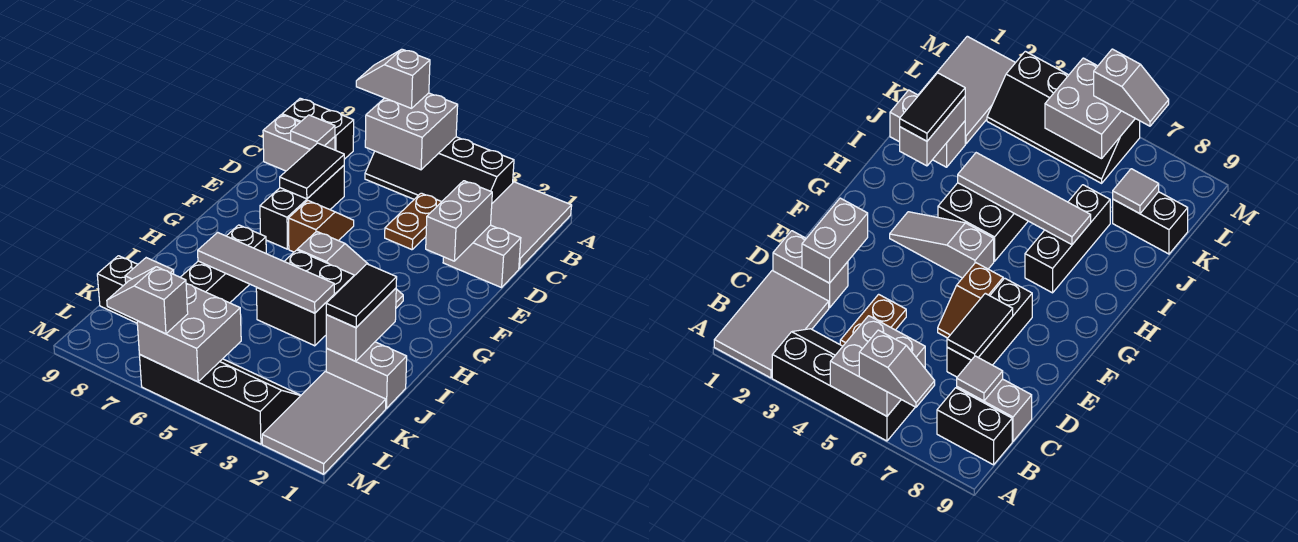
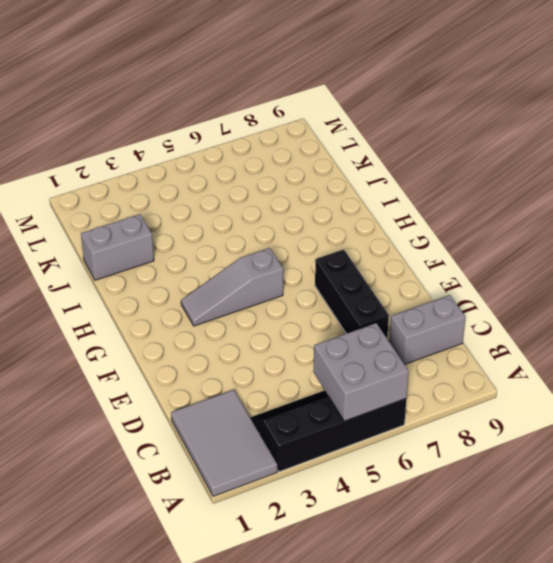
none -> black 1x2 brick [282,98,354,159]
none -> brown 1x2 plate [385,193,441,250]
none -> grey 1x2 brick [443,225,521,288]

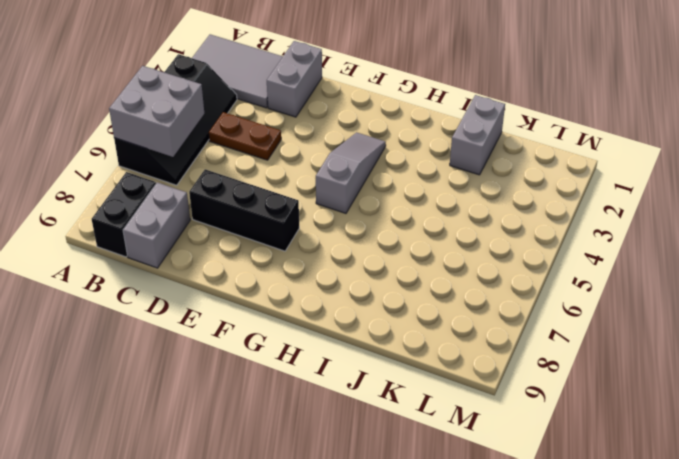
none -> brown 1x2 slope [288,201,354,252]
none -> black 2x2 brick [256,250,354,346]
none -> black 1x3 brick [180,225,266,303]

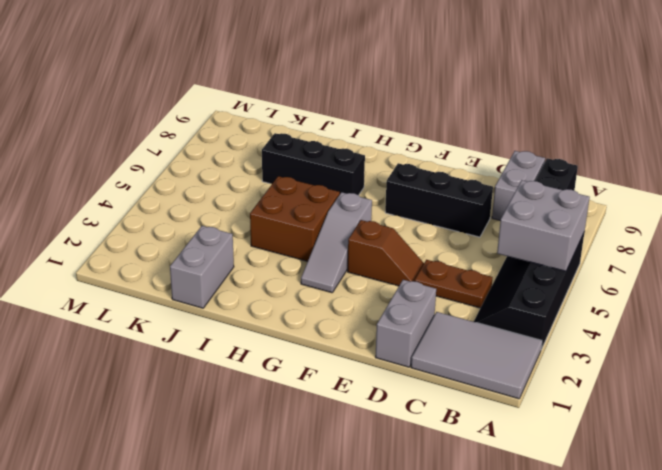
brown 1x2 slope [348,220,424,286] -> brown 1x2 slope moved to [288,201,354,252]
brown 2x2 brick [250,176,340,261] -> black 2x2 brick [256,250,354,346]
none -> grey 2x3 tile [262,371,386,474]
none -> black 1x2 brick [97,256,138,323]
none -> black 2x4 slope [140,355,301,444]

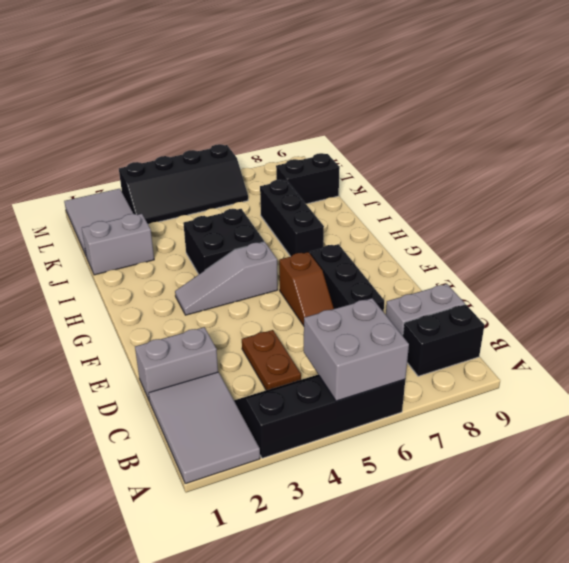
none -> grey 1x1 tile [291,115,335,149]
none -> grey 1x2 brick [426,181,492,261]
none -> black 1x2 tile [280,143,344,199]

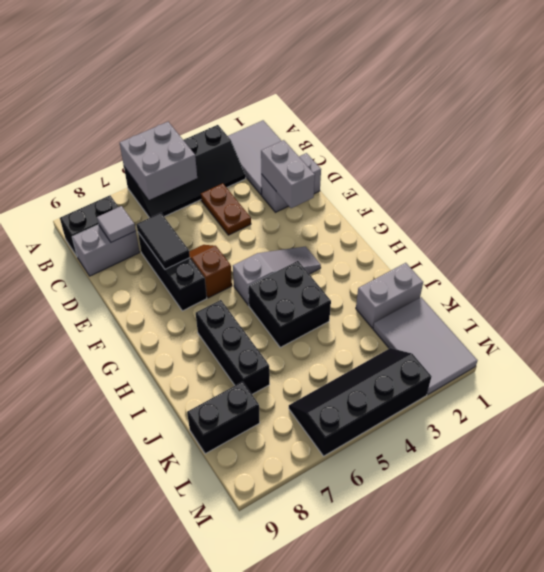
none -> grey 1x2 brick [326,288,396,361]
none -> grey 1x4 tile [198,232,334,313]
none -> grey 1x1 tile [125,258,174,283]

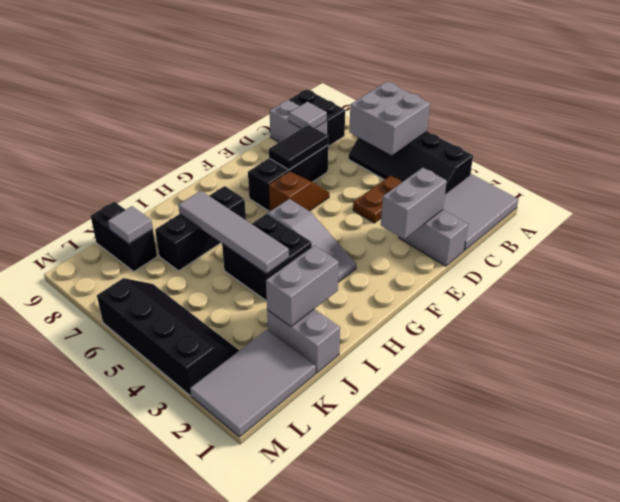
none -> grey 2x2 brick [137,283,241,382]
none -> grey 1x2 slope [356,49,430,108]
none -> black 1x2 tile [326,264,397,328]

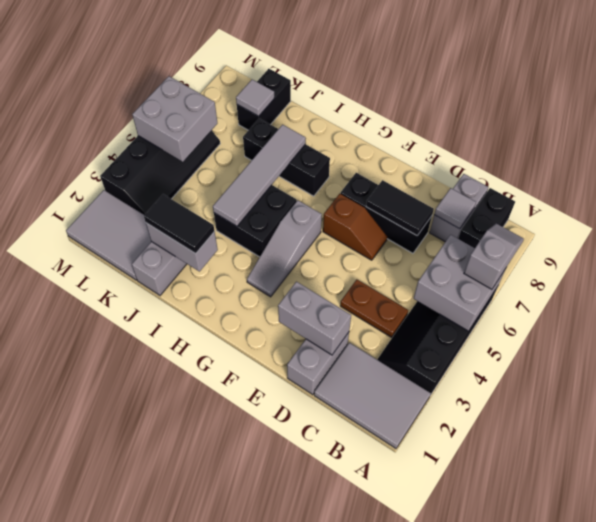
none -> grey 1x2 slope [107,267,188,334]

